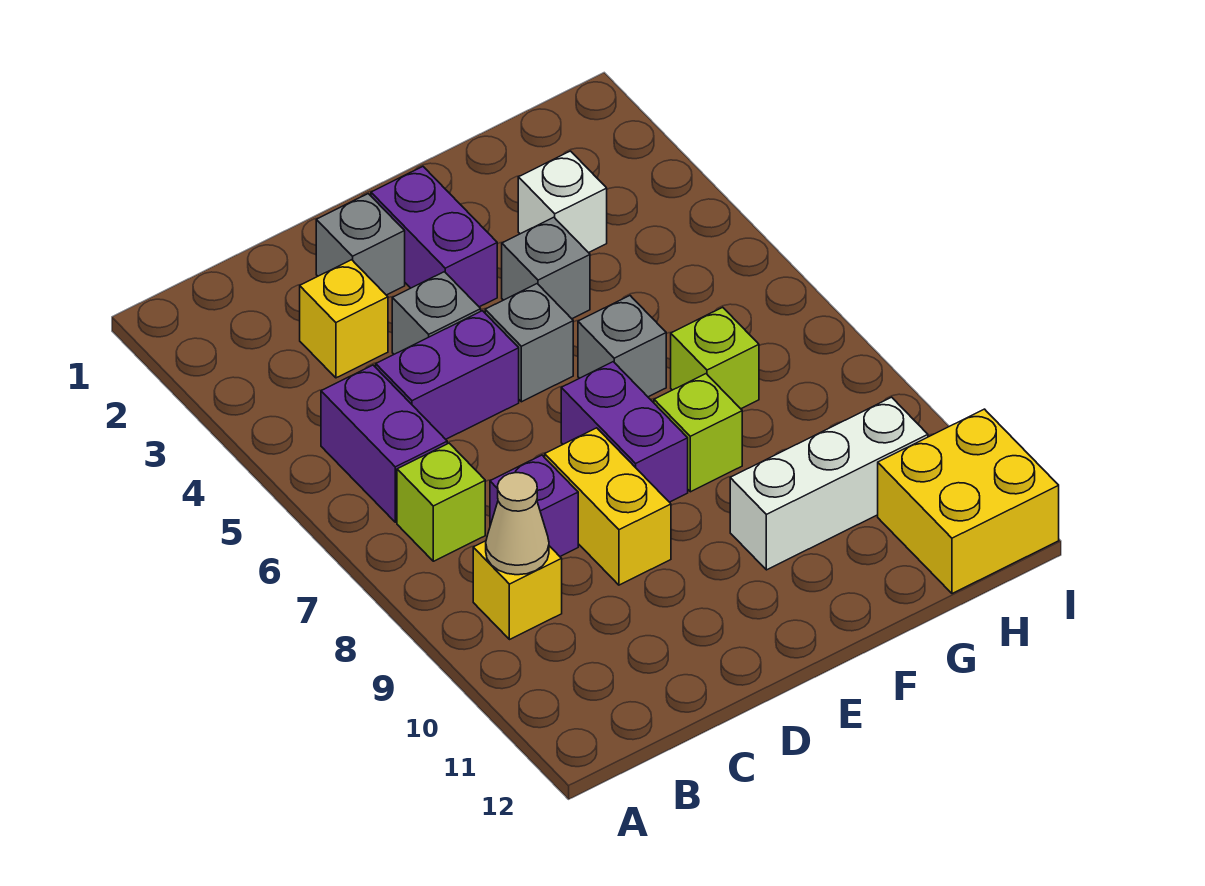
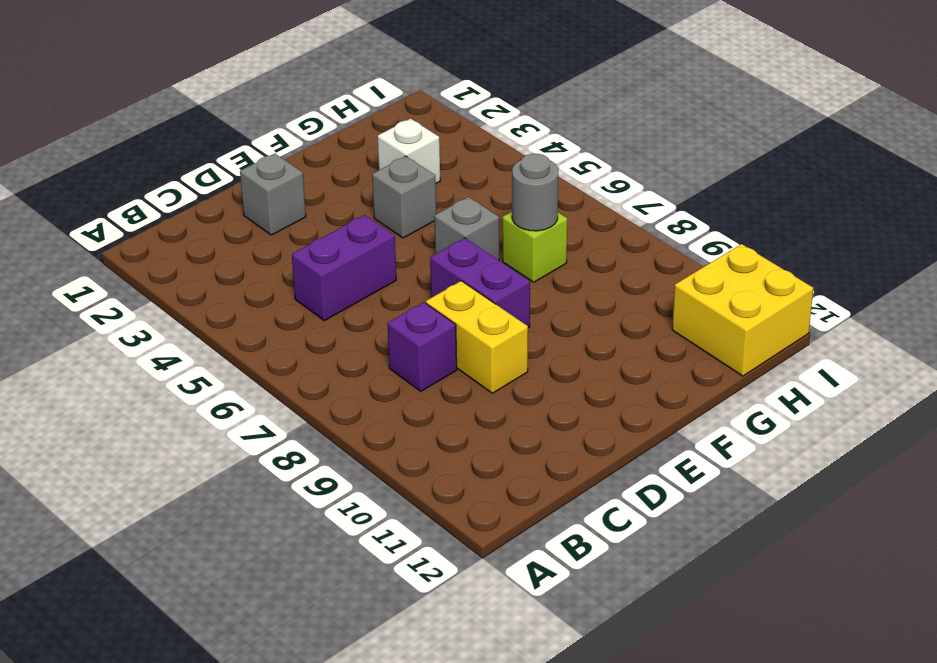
grey 1x1 round brick [512,154,558,231] -> none
none -> purple 1x2 brick [321,365,447,522]
none -> lime 1x1 brick [397,443,485,561]
none -> yellow 1x1 brick [473,541,562,640]

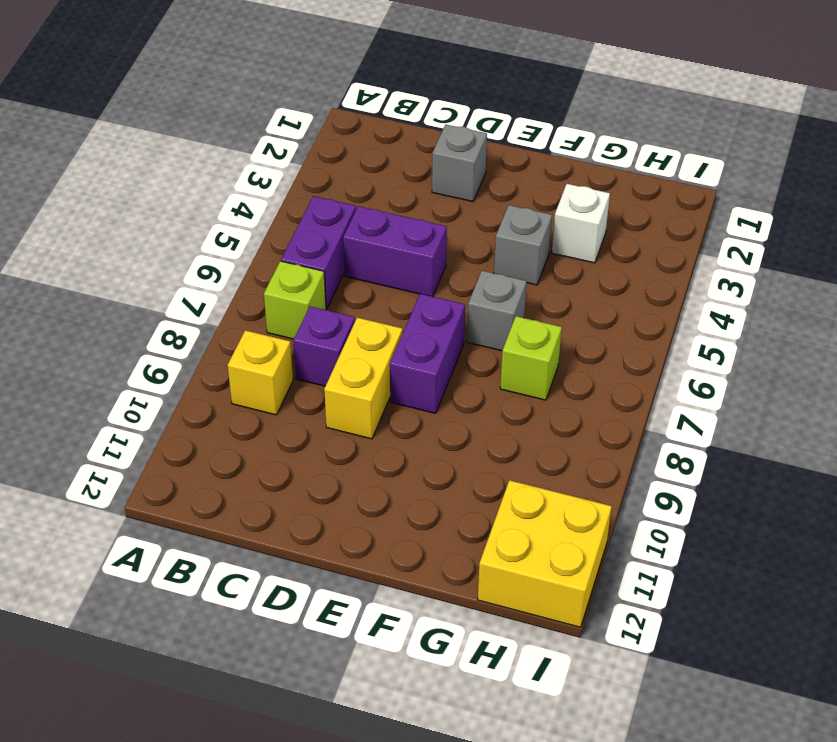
none -> yellow 1x1 brick [300,260,388,378]
none -> grey 1x1 brick [392,272,481,354]
none -> purple 1x2 brick [371,167,497,307]

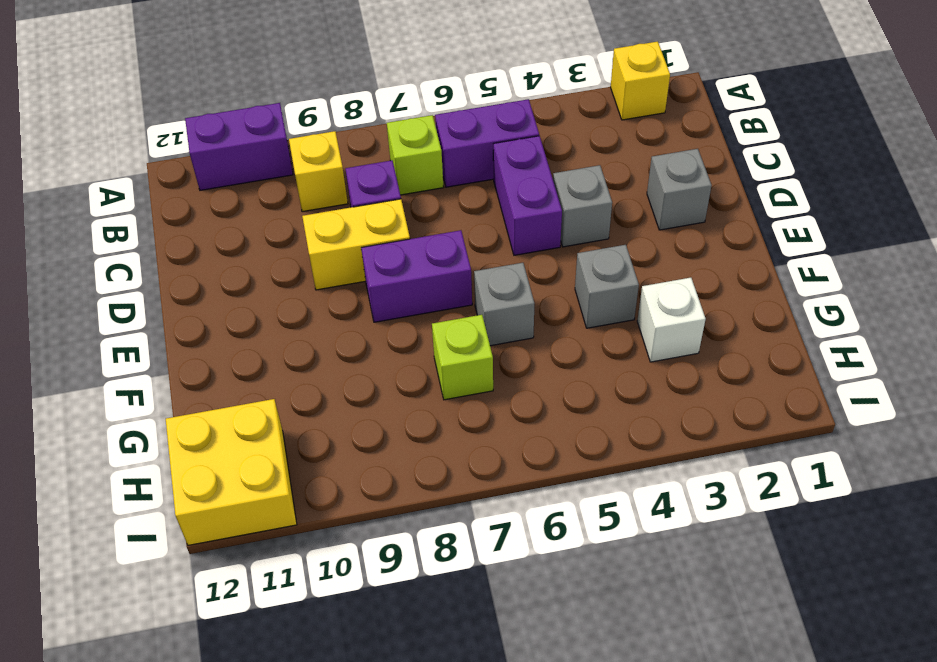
yellow 1x1 brick [611,41,670,120] -> yellow 1x1 brick moved to [300,260,388,378]
purple 1x2 brick [185,103,293,190] -> purple 1x2 brick moved to [371,167,497,307]
none -> grey 1x1 brick [485,284,573,402]
none -> lime 1x1 brick [654,374,742,492]
none -> white 1x3 brick [730,397,928,570]

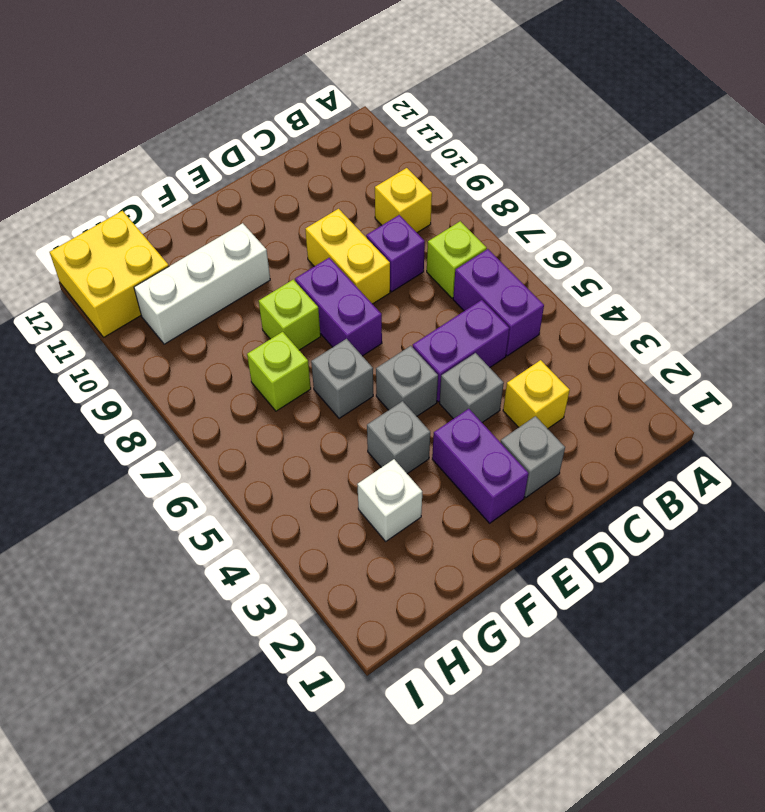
none -> tan 1x1 cone [486,473,549,575]

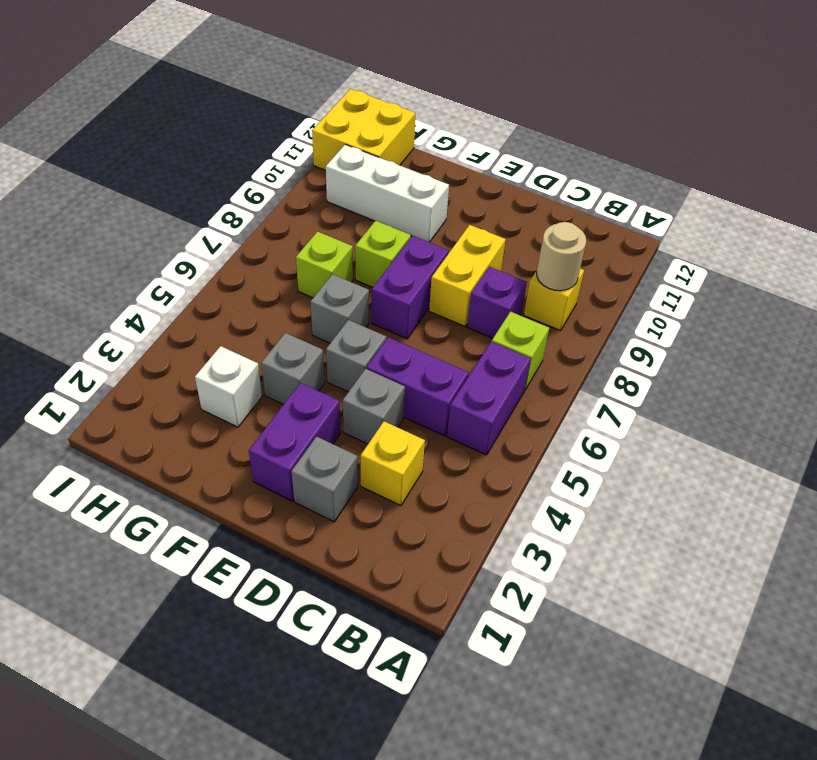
tan 1x1 round brick [537,222,586,291] -> tan 1x1 cone [486,473,549,575]

